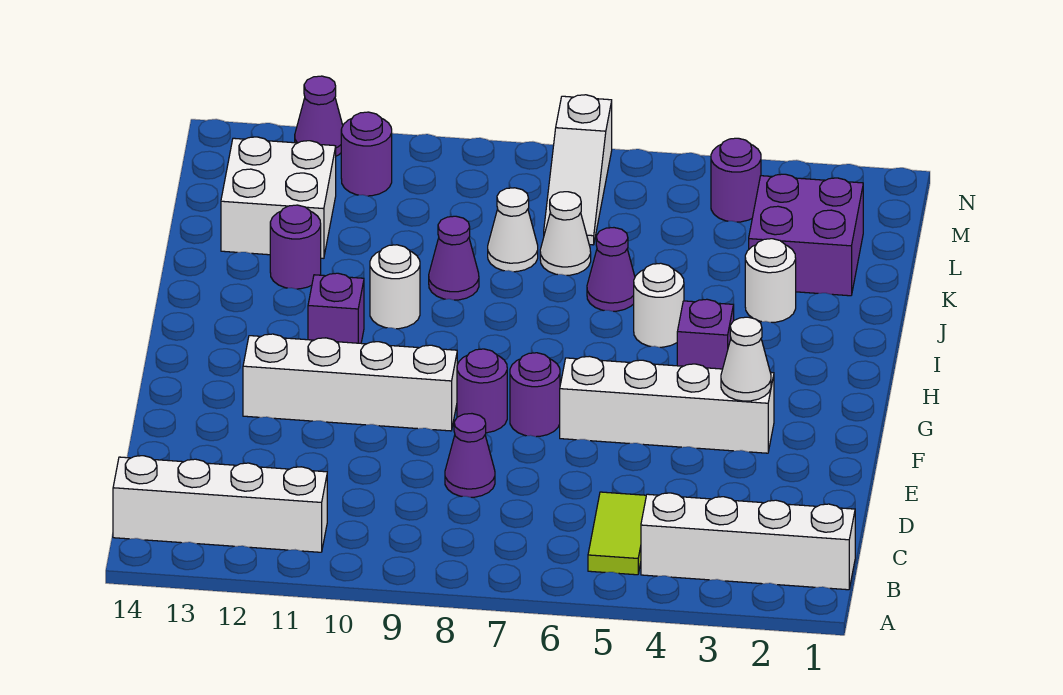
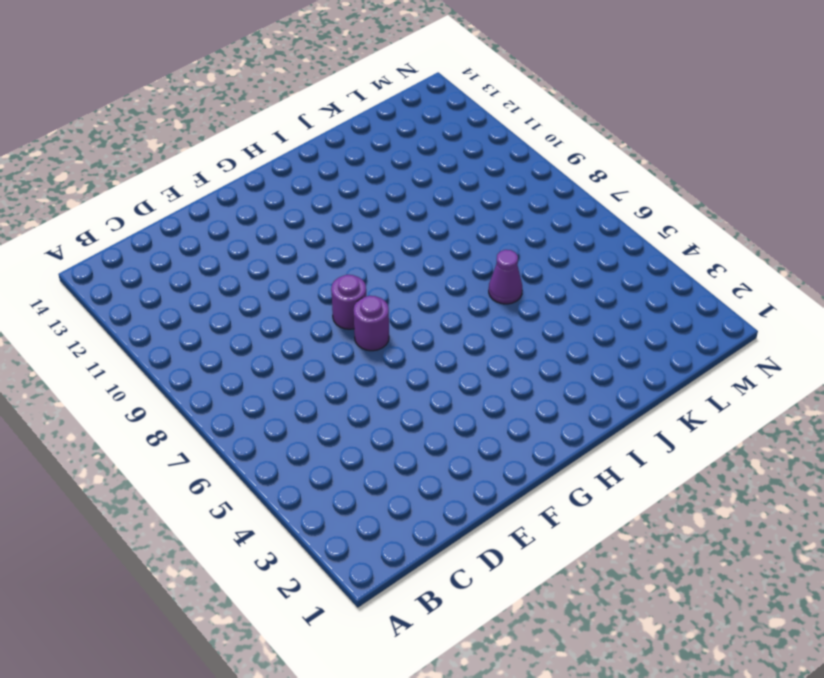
none -> white 1x4 brick [641,493,855,590]
none -> lime 1x2 tile [588,492,646,575]
none -> white 1x4 brick [113,456,327,552]

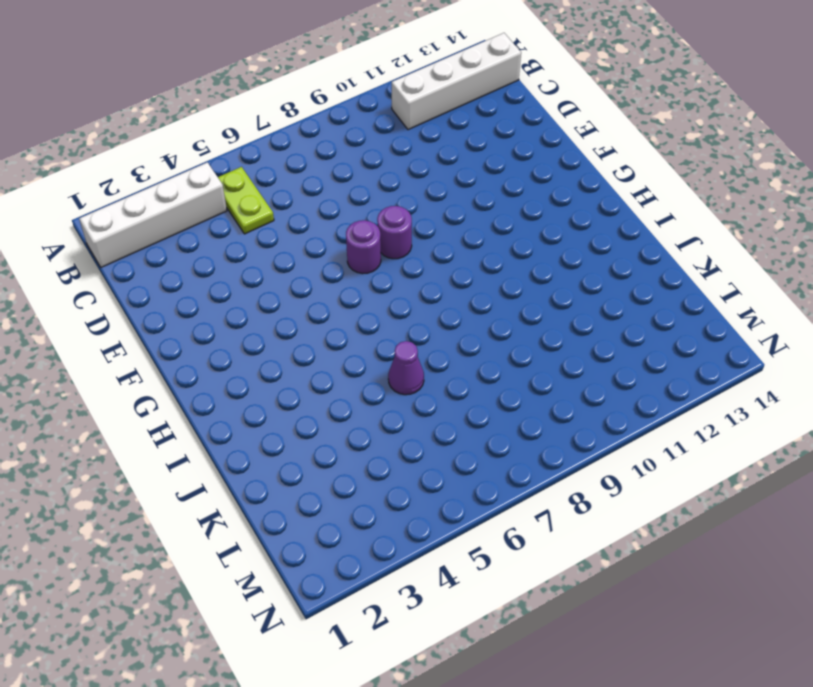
lime 1x2 plate [218,167,274,234] -> lime 1x2 tile [588,492,646,575]
none -> purple 1x1 cone [445,414,495,497]
none -> white 1x4 brick [560,356,774,453]
none -> white 1x4 brick [243,334,457,431]

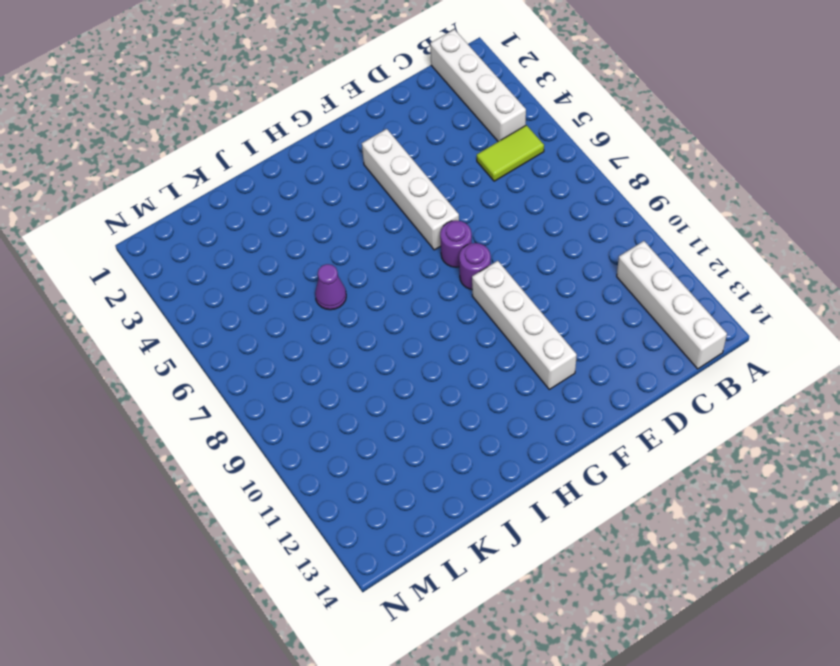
none -> purple 1x1 cone [445,414,495,497]
none -> purple 1x1 brick [677,299,734,369]
none -> purple 1x1 brick [308,273,364,343]

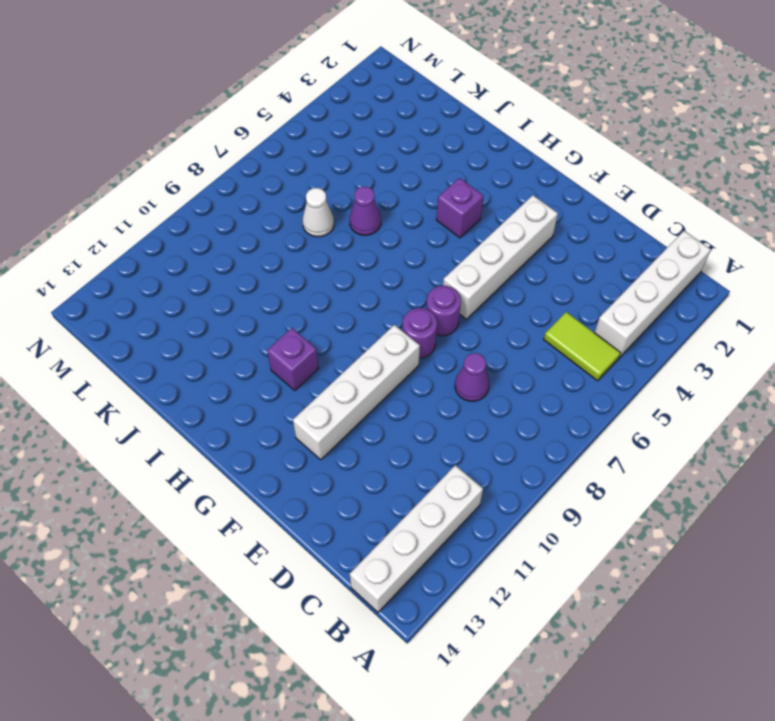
none -> white 1x1 round brick [634,263,684,347]
none -> white 1x1 round brick [370,245,420,329]
none -> white 1x1 round brick [745,239,796,322]

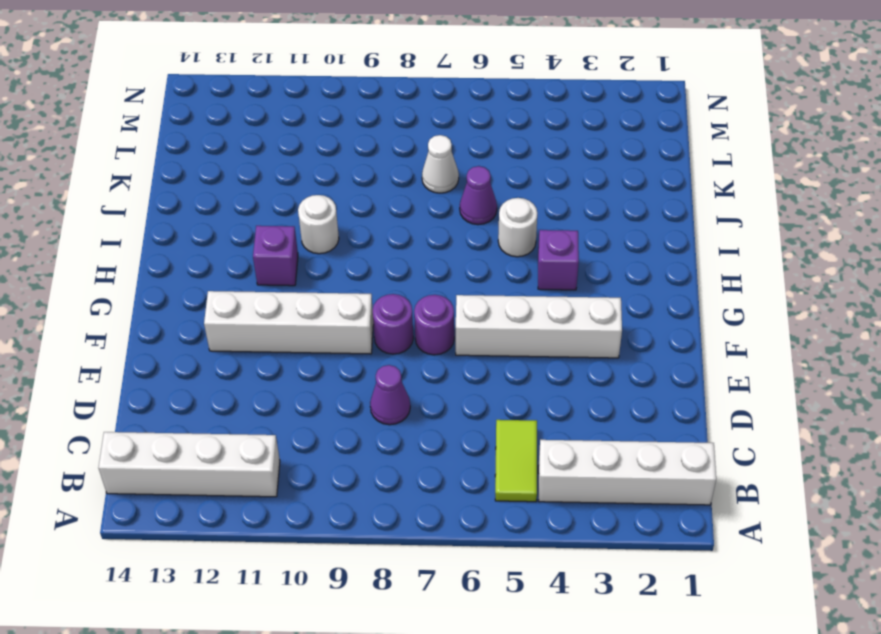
none -> white 1x1 round brick [745,239,796,322]
none -> purple 1x1 cone [429,216,479,300]
none -> purple 1x1 round brick [270,205,321,289]

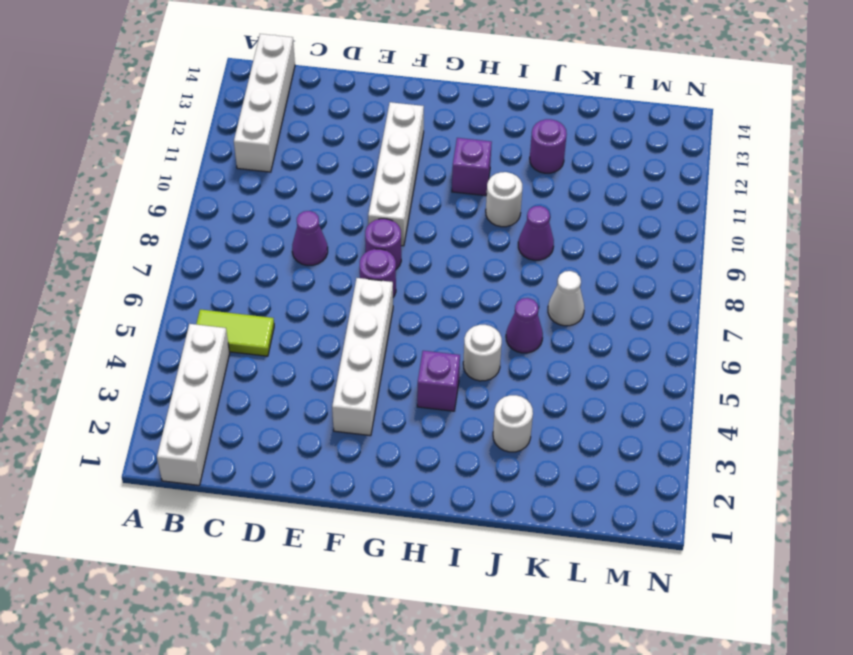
none -> purple 2x2 brick [749,174,863,296]
none -> white 1x1 cone [488,188,538,272]
none -> white 2x2 brick [221,137,336,258]

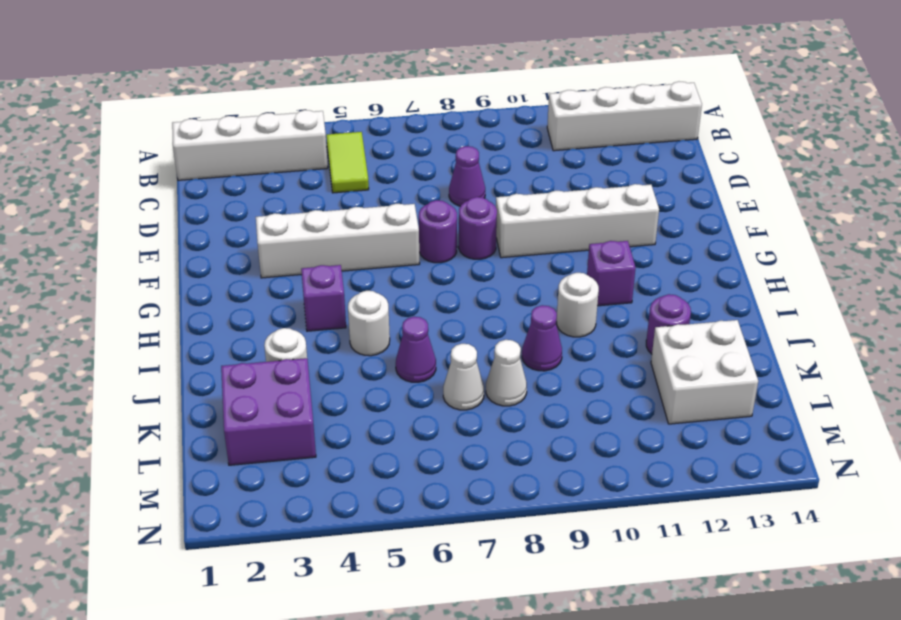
none -> white 1x3 slope [544,95,612,245]
none -> purple 1x1 round brick [711,138,761,222]
none -> purple 1x1 round brick [341,112,392,196]

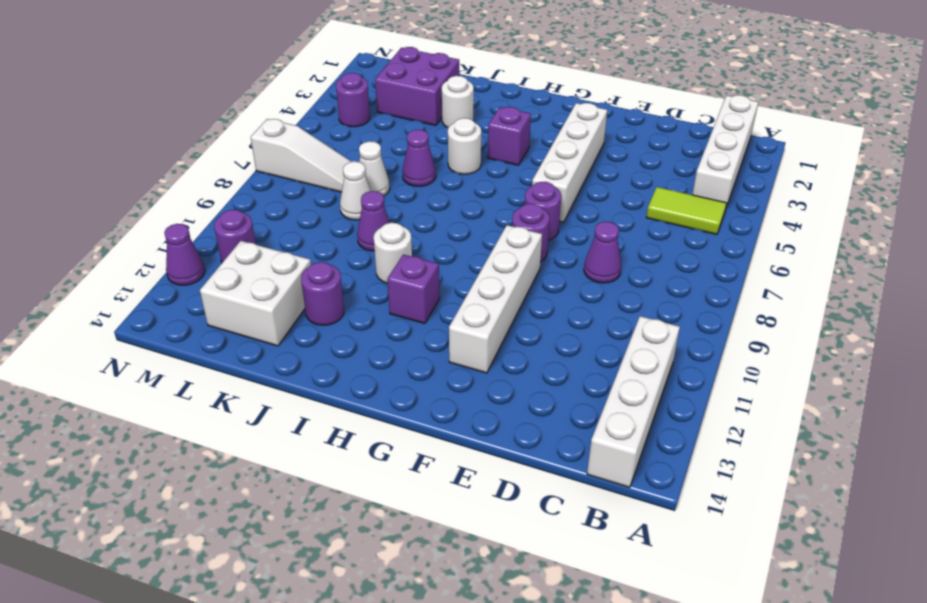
none -> white 1x1 cone [721,317,771,401]

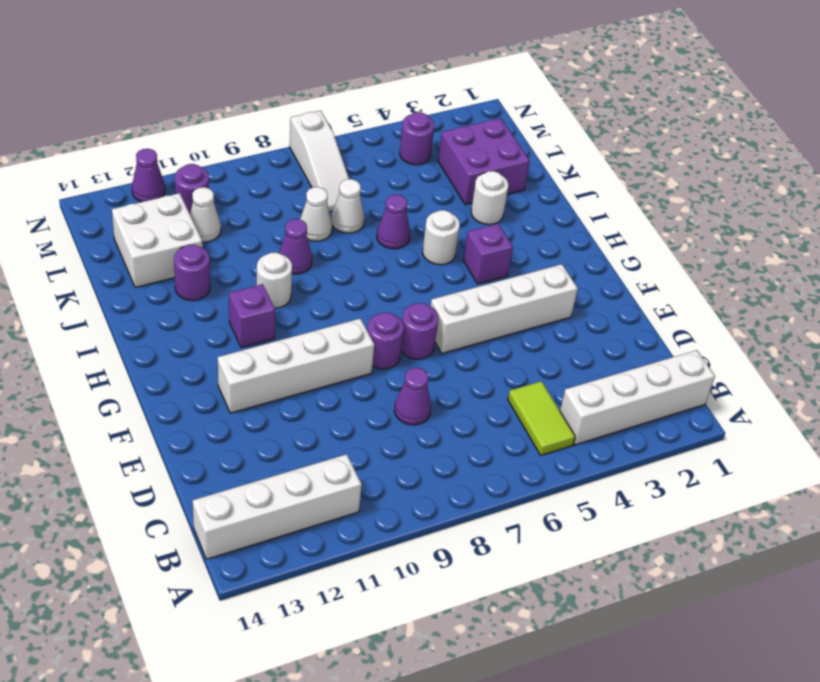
white 1x1 cone [190,187,221,242] -> white 1x1 cone moved to [721,317,771,401]

